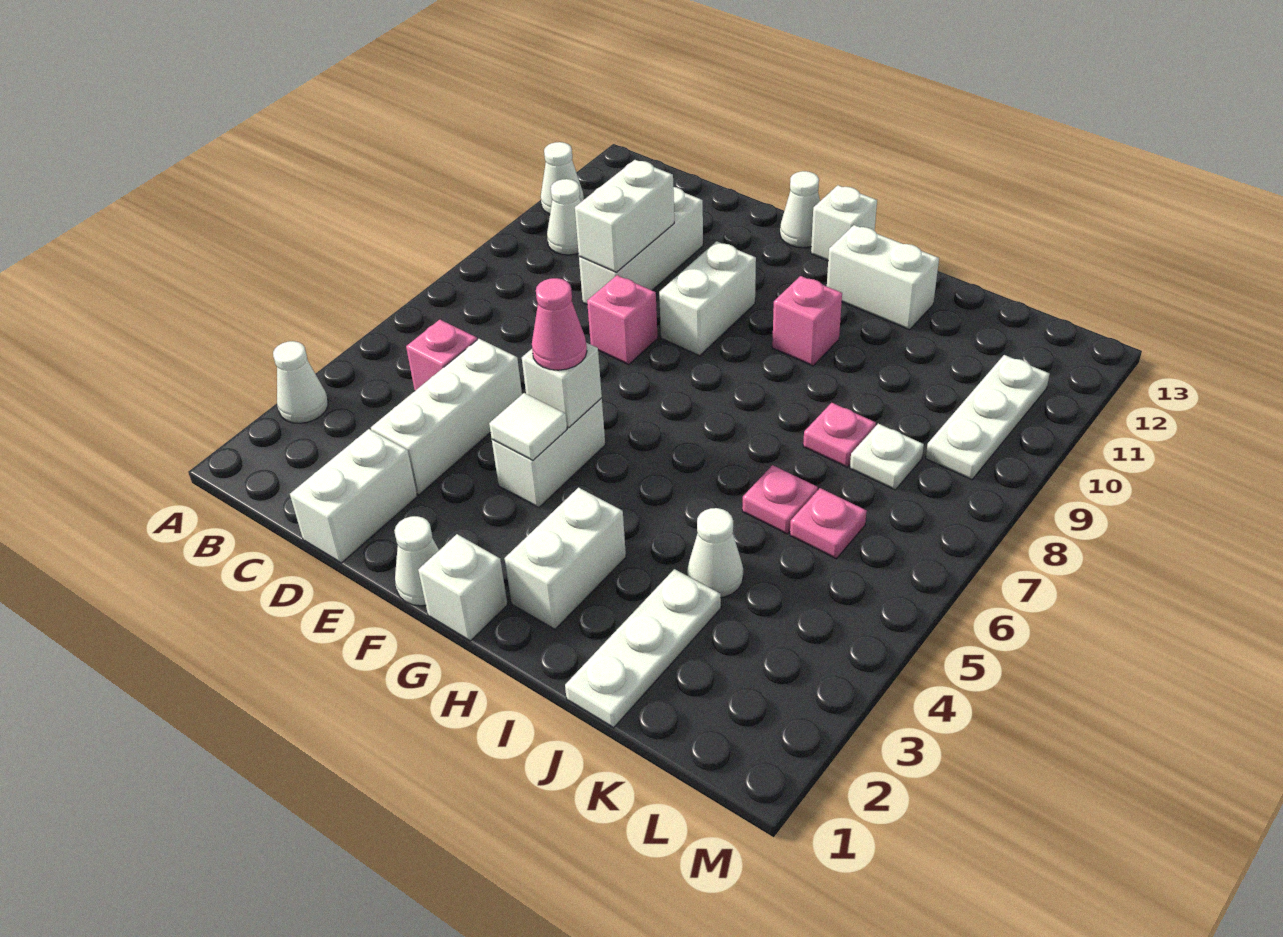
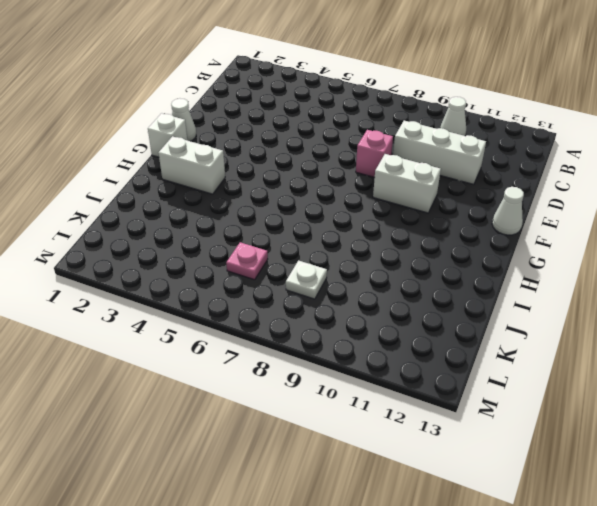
none -> white 1x1 cone [273,341,328,423]
none -> white 1x1 cone [541,142,584,214]
none -> pink 1x1 brick [406,320,477,391]

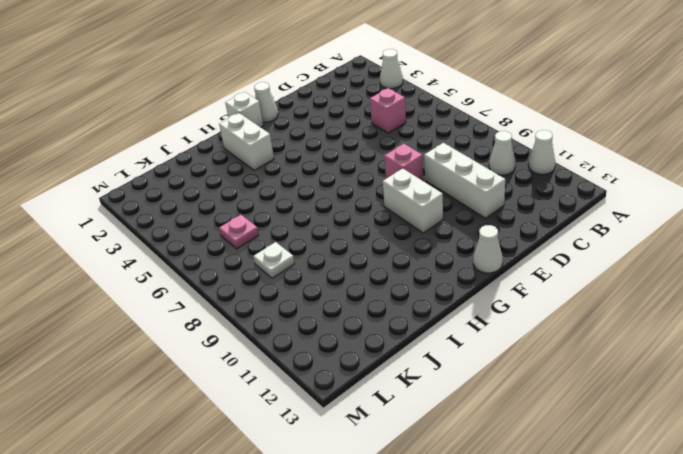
none -> white 1x2 brick [290,429,417,563]
none -> white 1x3 brick [371,339,522,495]
none -> white 1x2 brick [492,398,605,508]

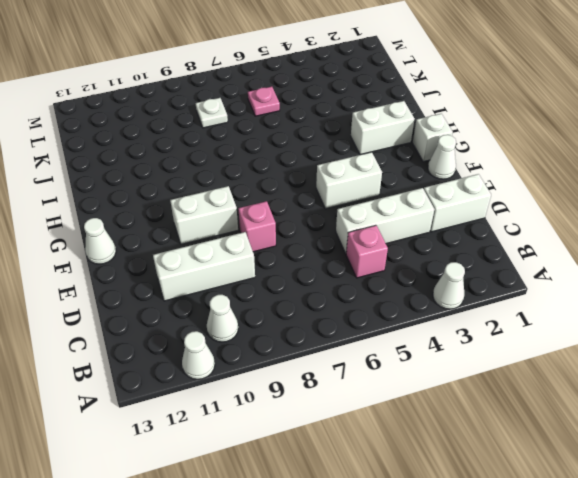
none -> white 1x1 brick [811,185,877,261]
none -> pink 1x1 brick [772,276,842,366]
none -> white 1x2 brick [827,225,939,330]

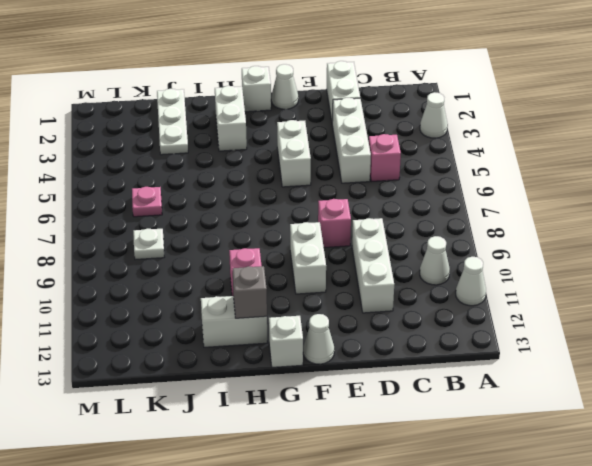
grey 1x1 brick [233,266,267,318] -> none
none -> white 1x1 cone [687,508,743,598]
none -> pink 1x1 plate [742,465,818,534]
none -> pink 1x1 plate [803,403,876,467]

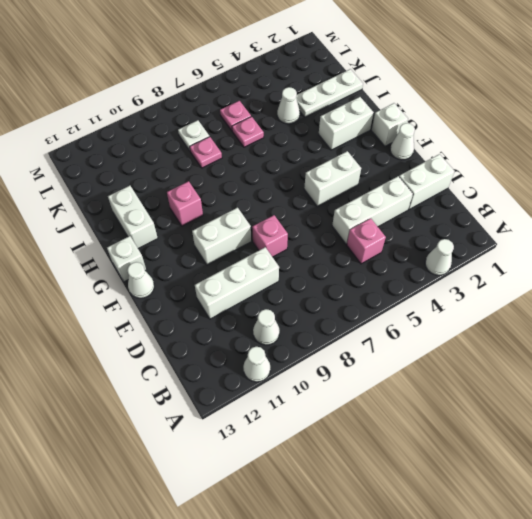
none -> white 1x3 plate [926,355,1050,480]
none -> white 1x2 brick [575,160,674,272]
none -> white 1x1 tile [489,393,567,461]

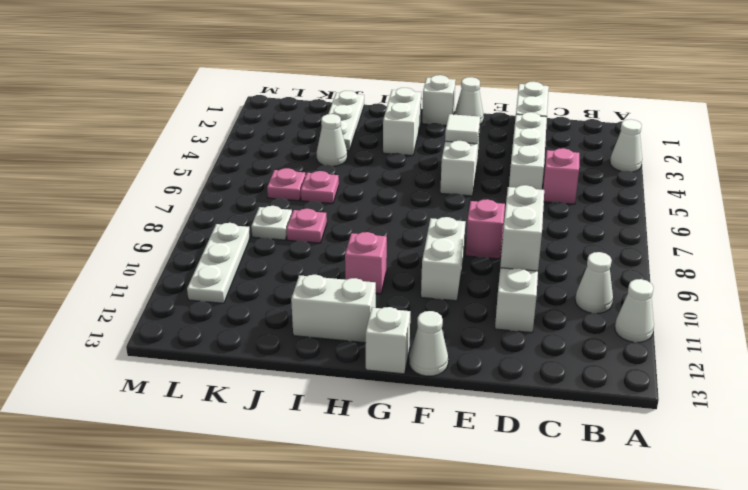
none -> white 1x1 brick [522,343,602,428]
none -> pink 1x1 cone [532,278,587,370]

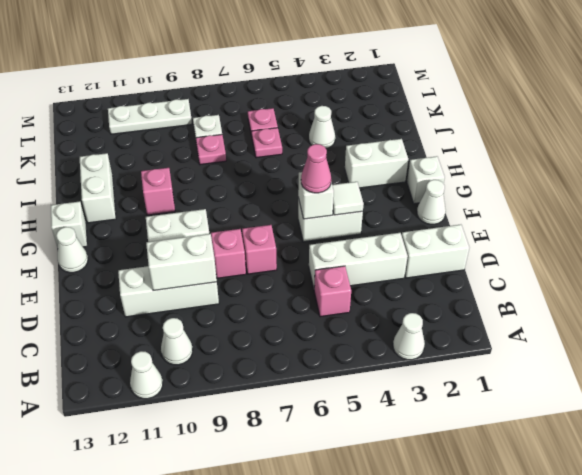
pink 1x1 brick [242,225,277,274] -> none
none -> white 1x3 plate [565,569,721,728]

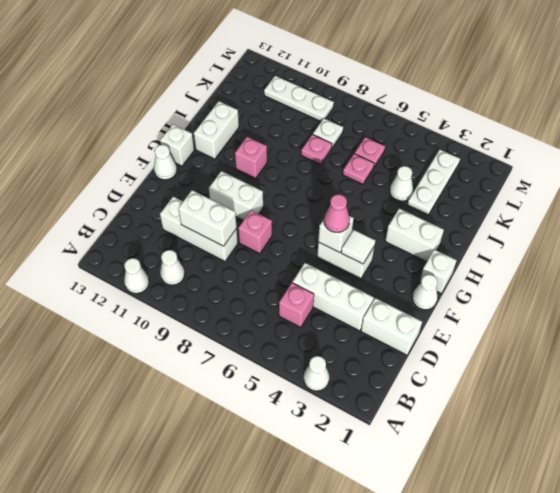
white 1x3 plate [408,150,460,215] -> white 1x3 plate turned to [565,569,721,728]

